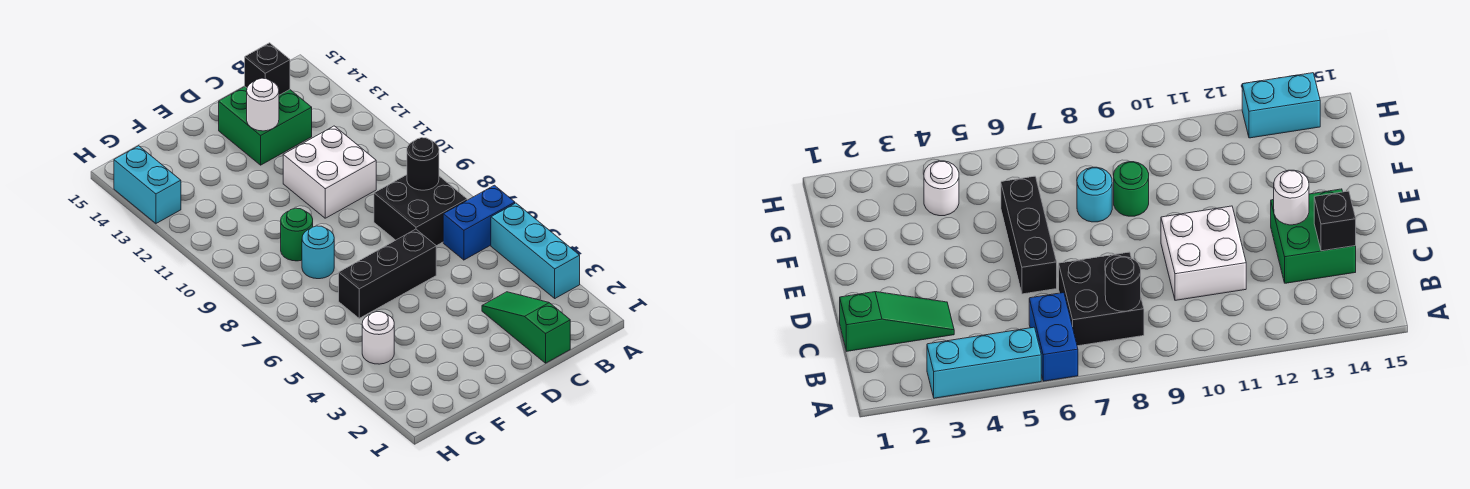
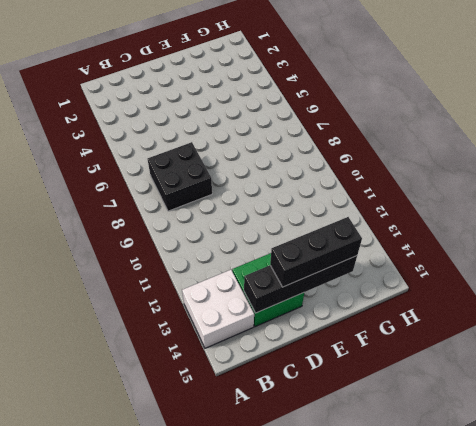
white 2x2 brick [182,270,254,348] -> white 2x2 brick moved to [283,126,376,218]
black 1x4 brick [244,256,357,313] -> black 1x1 brick [245,43,290,95]
black 1x3 brick [270,217,362,287] -> black 1x3 brick moved to [339,229,436,318]
none -> cyan 1x3 brick [491,203,580,298]
none -> blue 1x2 brick [443,185,515,260]
none -> green 1x3 slope [482,292,570,363]

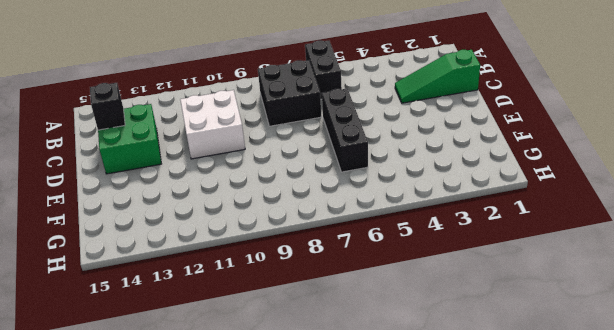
black 1x2 brick [305,40,342,99] -> blue 1x2 brick [443,185,515,260]
none -> cyan 1x3 brick [491,203,580,298]
none -> cyan 1x1 round brick [302,226,334,279]
none -> green 1x1 round brick [281,208,313,261]

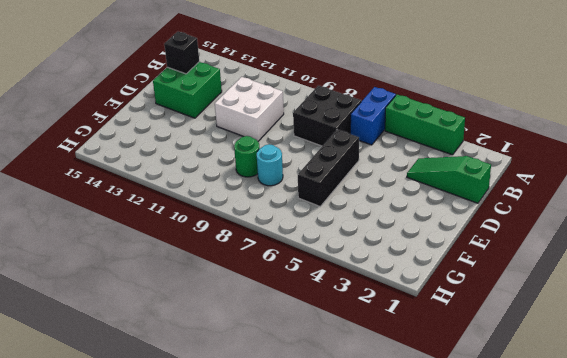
green 1x3 brick [385,95,465,155] -> cyan 1x3 brick [491,203,580,298]
none -> white 1x1 round brick [362,312,394,364]
none -> cyan 1x2 brick [114,146,181,223]
none -> black 1x1 round brick [407,138,439,190]

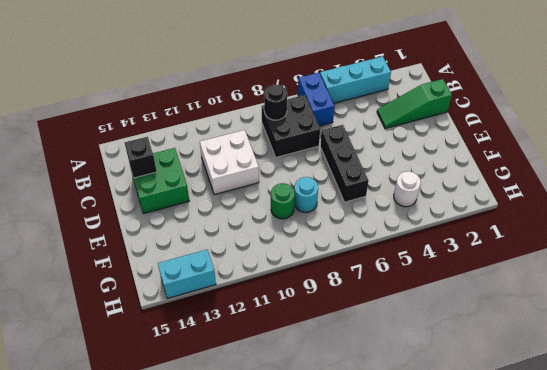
none -> white 1x1 round brick [247,78,279,131]

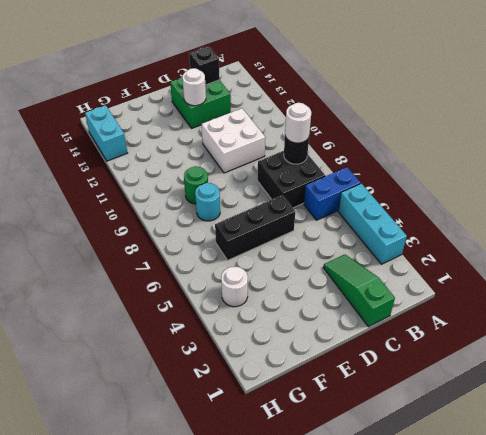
white 1x1 round brick [285,103,311,143] -> none

